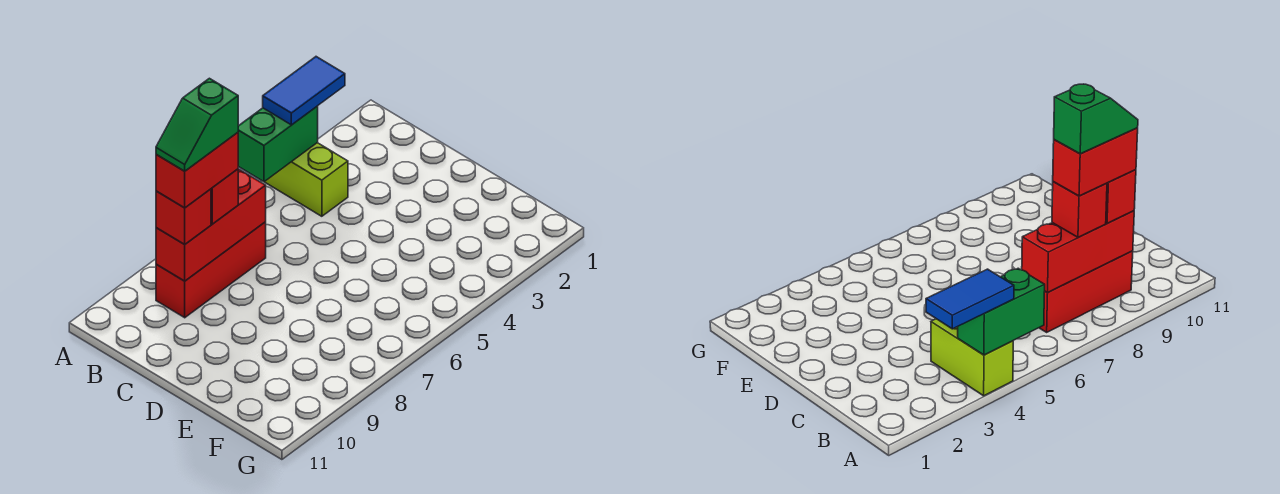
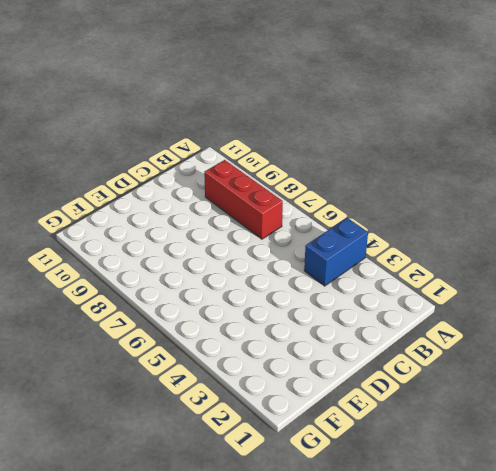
blue 1x2 brick [304,218,368,286] -> lime 1x2 brick [265,143,348,216]
none -> green 1x2 brick [238,106,318,182]
none -> red 1x3 brick [156,169,266,281]

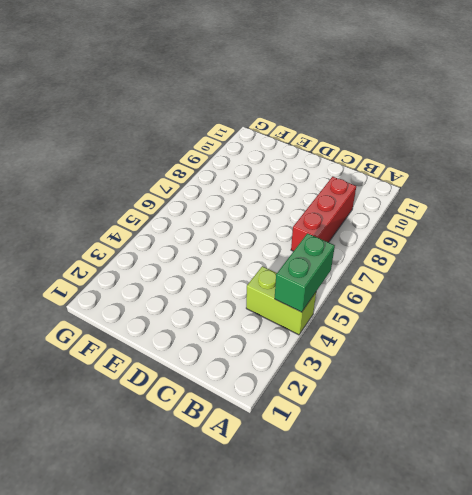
none -> red 1x3 brick [156,169,266,281]
none -> blue 1x2 tile [263,57,345,125]

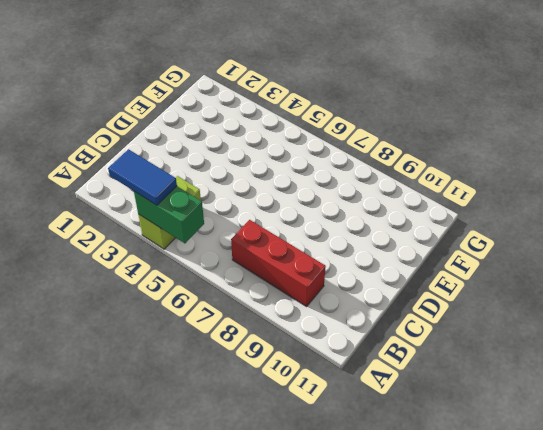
none -> red 1x3 brick [156,169,266,281]
none -> red 1x1 brick [211,169,238,224]

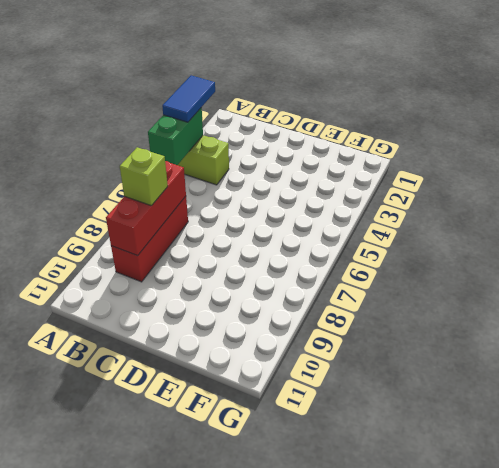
lime 1x1 brick [120,147,168,206] -> red 1x1 brick [211,169,238,224]
none -> red 1x1 brick [156,189,211,244]
none -> red 1x2 brick [156,133,238,208]

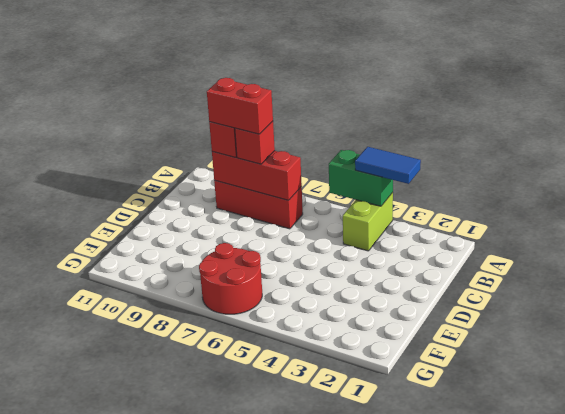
red 2x2 round brick [199,243,262,314] -> none
none -> green 1x2 slope [156,78,238,171]

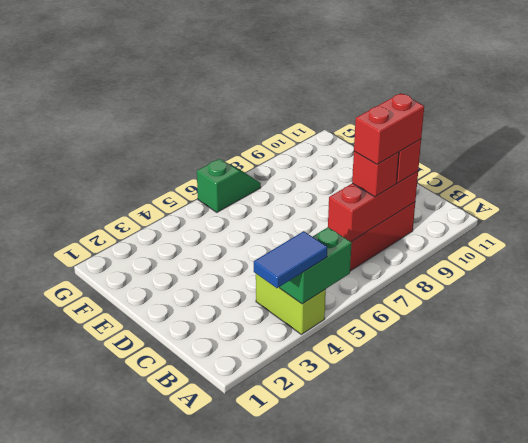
green 1x2 slope [197,159,261,212] -> green 1x2 slope moved to [156,78,238,171]

